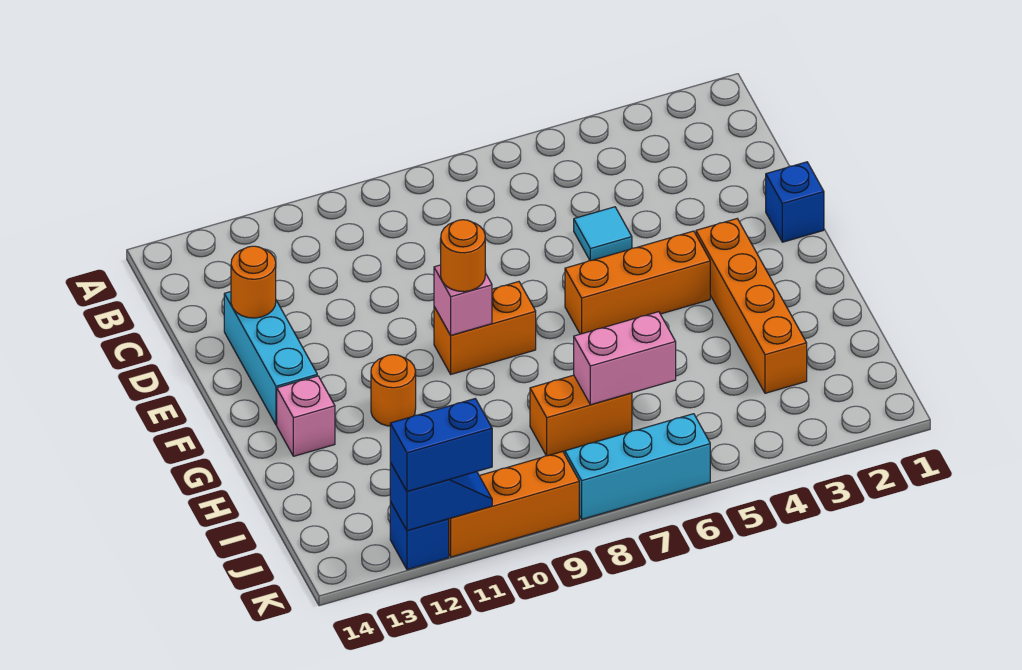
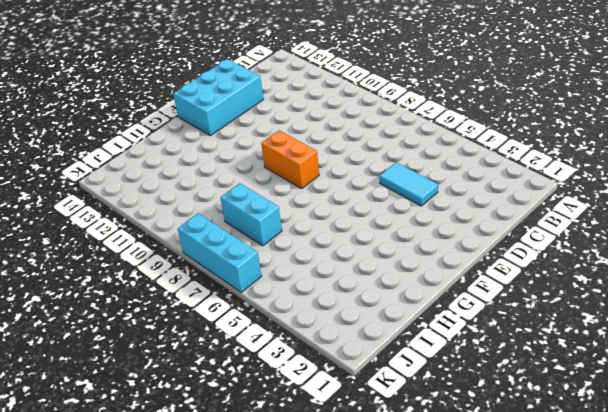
cyan 1x2 tile [379,162,438,206] -> cyan 1x1 tile [574,207,632,261]
cyan 2x3 brick [173,59,263,136] -> cyan 1x3 brick [224,292,317,425]
cyan 1x2 brick [220,183,282,246] -> orange 1x2 brick [530,375,632,456]
none -> blue 1x1 brick [766,162,824,242]
none -> orange 1x4 brick [696,219,807,393]
none -> orange 1x3 brick [565,231,710,334]

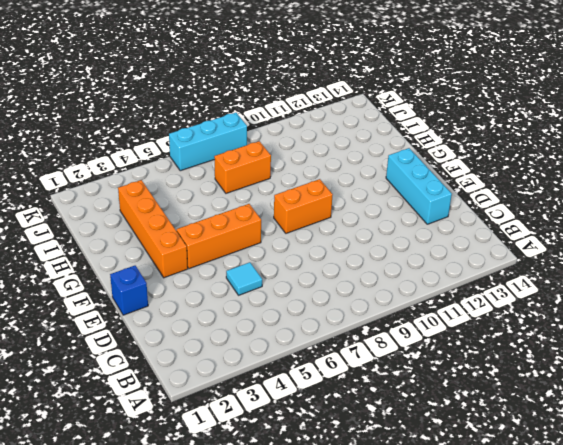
none -> orange 1x1 round brick [371,355,416,426]
none -> pink 1x1 brick [277,376,335,456]
none -> orange 1x3 brick [449,451,579,557]

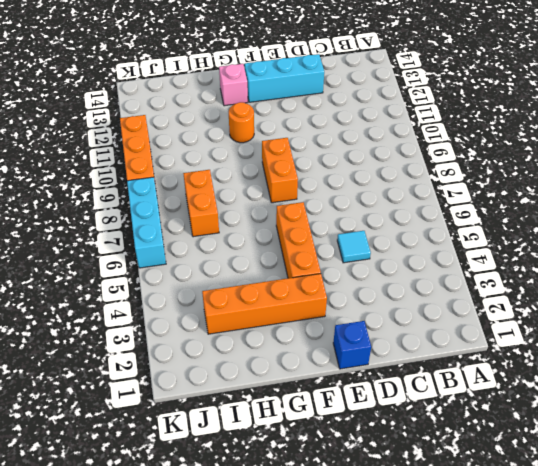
none -> blue 1x1 brick [390,501,449,570]
none -> orange 1x1 round brick [231,246,276,318]
none -> pink 1x1 brick [434,265,492,335]

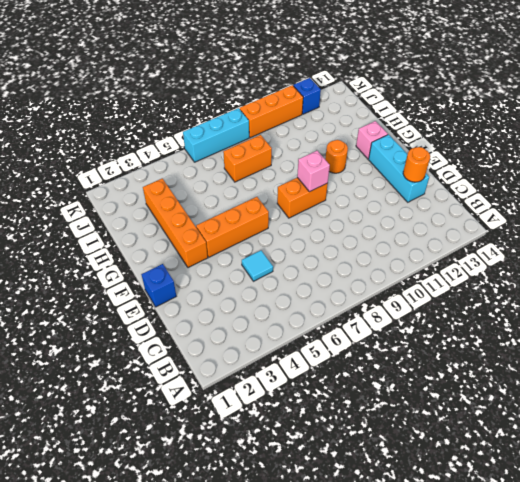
none -> pink 1x2 brick [574,312,676,405]
none -> blue 1x2 slope [390,463,492,531]
none -> orange 1x1 round brick [440,220,485,292]

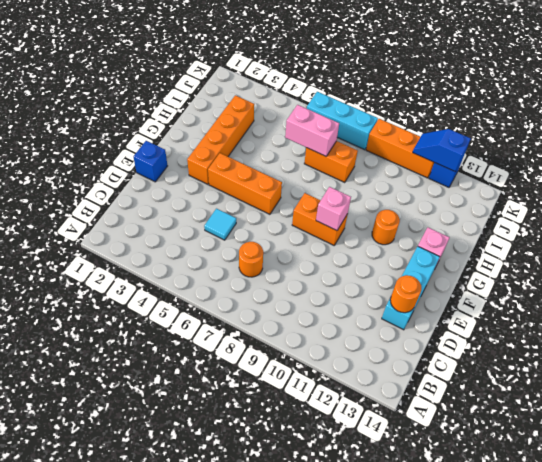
orange 1x1 round brick [239,242,263,277] -> orange 1x1 round brick moved to [440,220,485,292]
none -> blue 1x2 brick [390,399,492,491]

